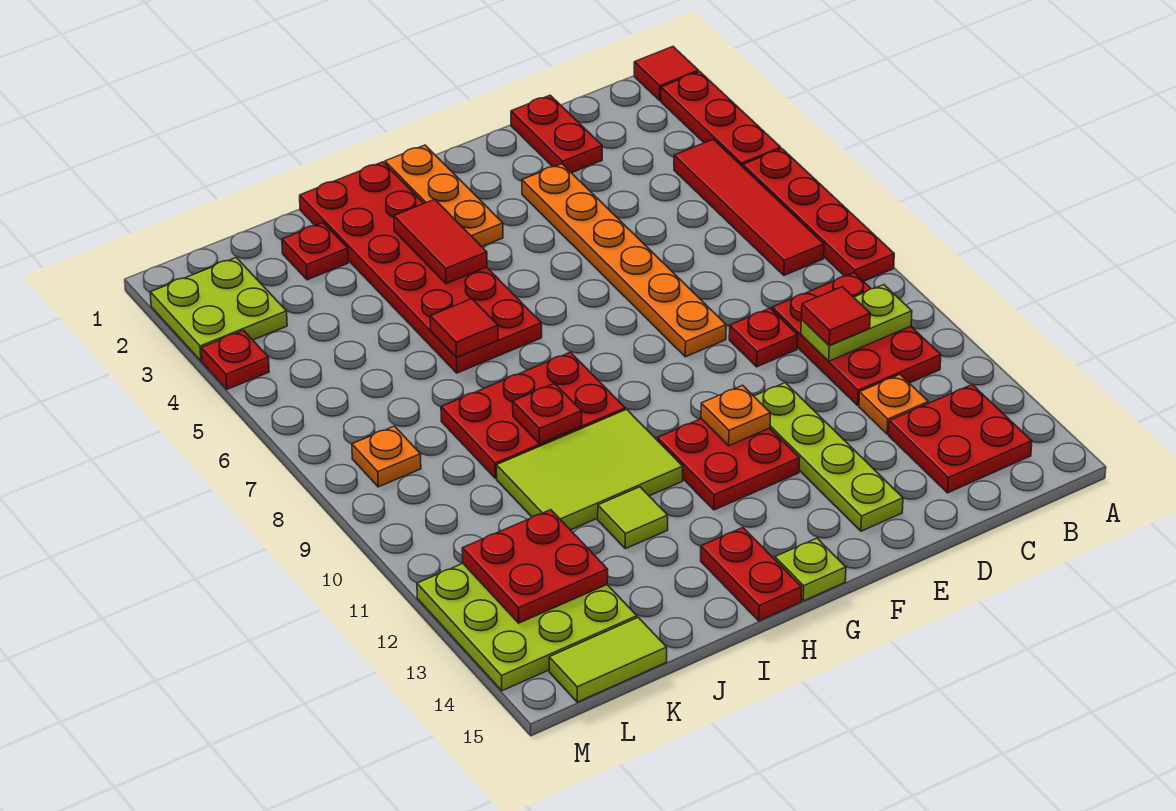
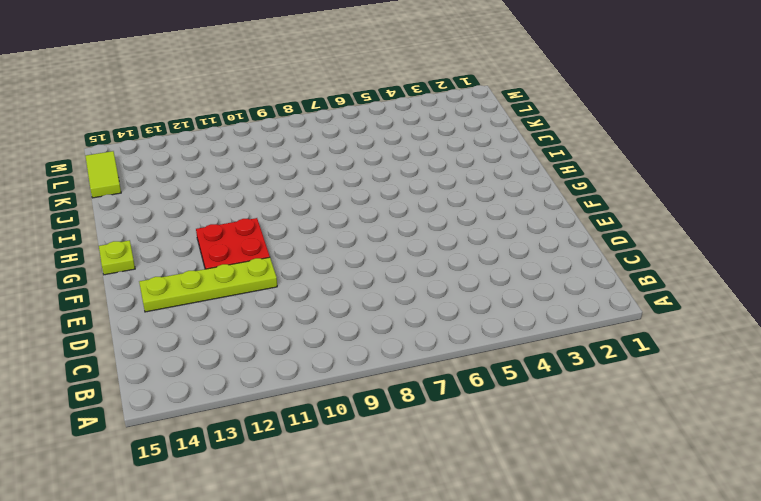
none -> red 1x1 tile [634,47,699,100]
none -> red 1x3 plate [661,72,781,167]
none -> red 1x4 plate [743,149,894,281]
none -> red 1x4 tile [674,139,824,275]

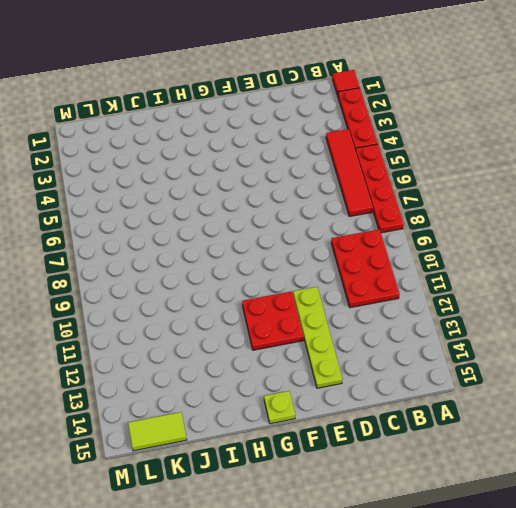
none -> red 2x2 plate [889,385,1032,493]
none -> orange 1x1 plate [859,375,928,434]
none -> red 1x2 plate [511,95,602,173]
none -> red 1x1 plate [729,308,798,367]

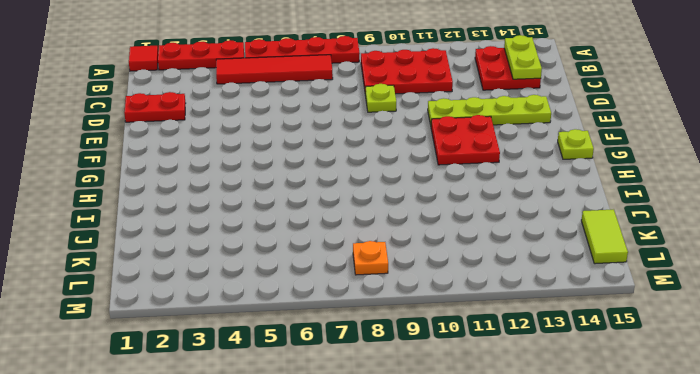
lime 1x2 plate [504,35,542,79] -> lime 1x2 plate moved to [801,285,912,361]
lime 1x1 plate [365,84,396,112] -> red 1x1 plate [729,308,798,367]
none -> orange 1x1 plate [859,375,928,434]
none -> orange 1x6 plate [522,164,726,357]
none -> orange 1x3 plate [385,145,503,247]
none -> red 2x6 plate [300,162,542,373]

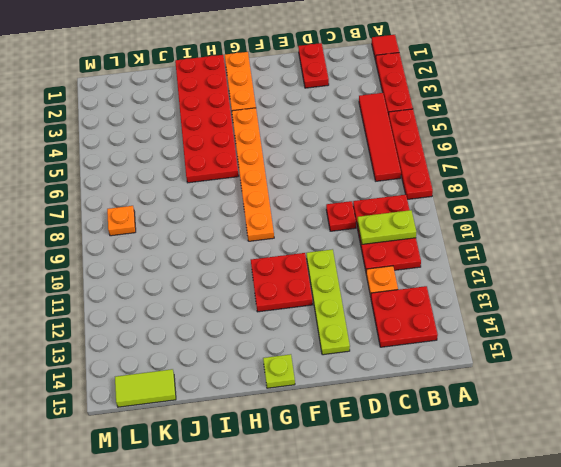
orange 1x6 plate [232,108,274,241] -> orange 1x6 plate moved to [522,164,726,357]
none -> red 2x3 plate [441,352,625,478]
none -> lime 2x3 tile [496,409,683,530]
none -> red 1x2 plate [701,528,802,621]
none -> lime 1x1 tile [598,487,668,549]

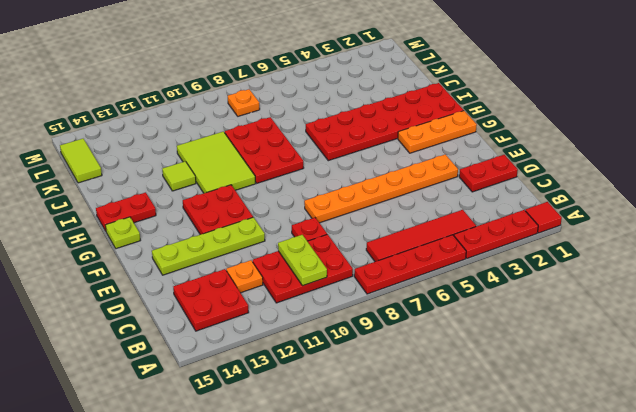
none -> red 1x1 plate [282,223,348,280]
none -> lime 3x3 plate [417,564,637,691]
none -> lime 2x2 plate [150,258,287,361]
none -> red 1x1 plate [201,330,269,389]

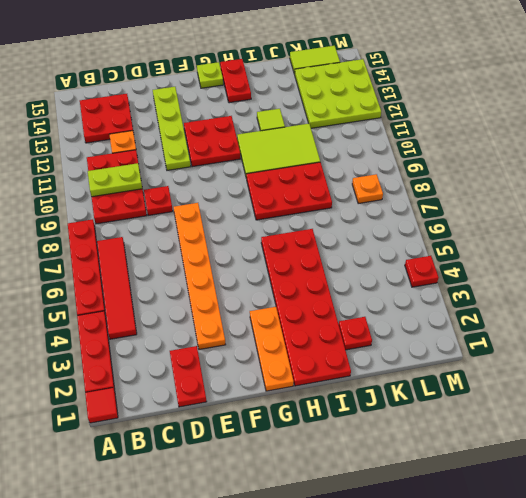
none -> lime 2x2 plate [150,258,287,361]
none -> orange 1x1 plate [701,385,770,446]
none -> red 1x2 tile [394,199,487,284]
none -> red 1x1 tile [430,299,498,358]

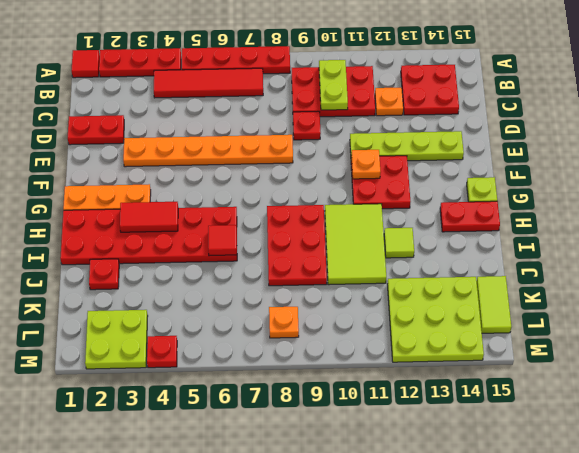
none -> red 1x1 plate [513,383,582,444]
none -> red 2x2 plate [462,510,608,623]
none -> red 1x1 tile [801,287,870,346]

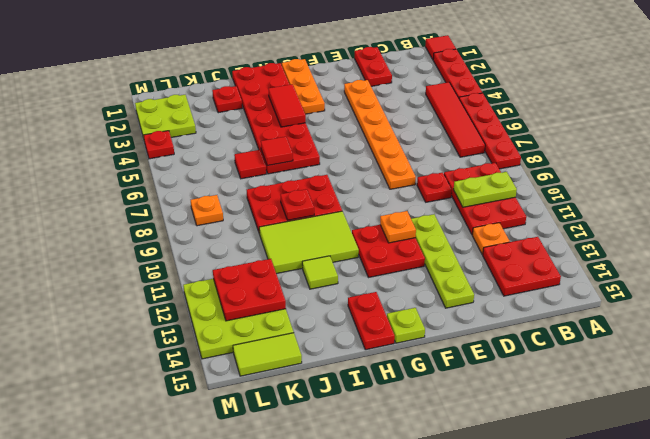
red 1x1 tile [234,150,266,179] -> red 1x1 tile moved to [801,287,870,346]

